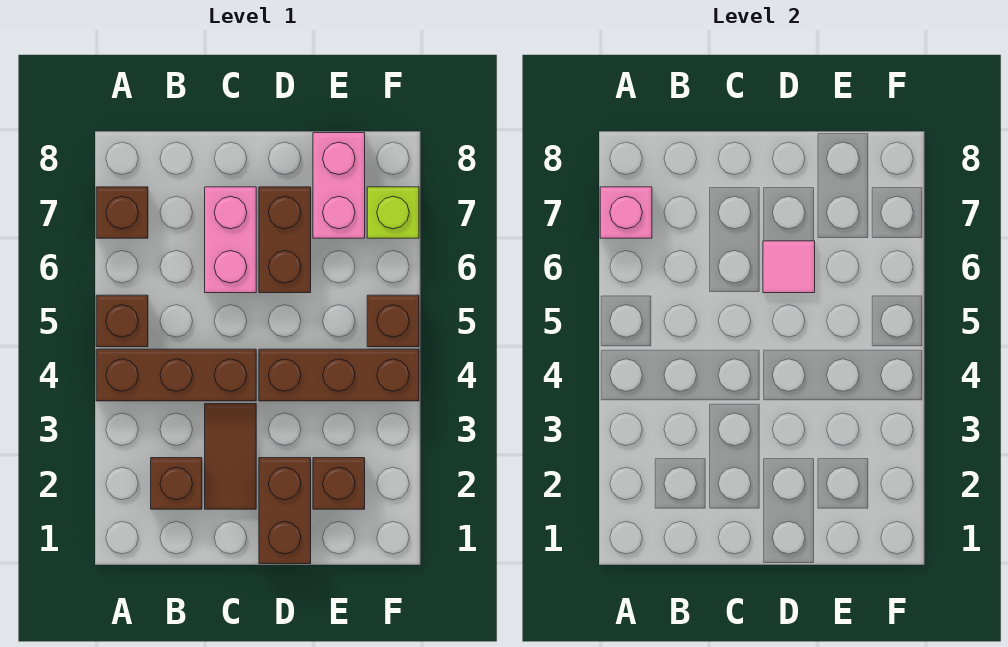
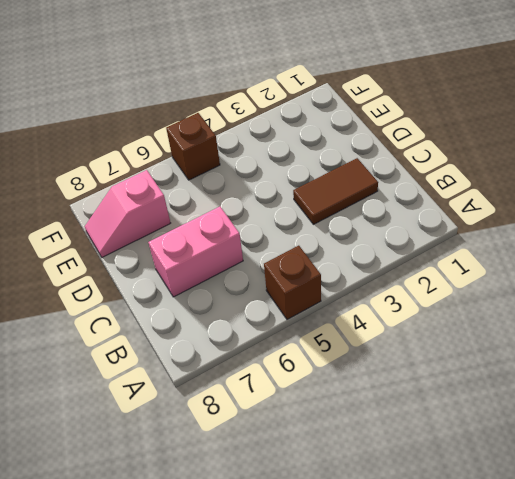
pink 1x2 slope [85,170,170,257] -> pink 1x2 brick [313,133,365,238]
none -> brown 1x3 brick [96,349,256,401]
none -> brown 1x1 brick [96,187,148,238]
none -> brown 1x1 brick [151,458,202,509]

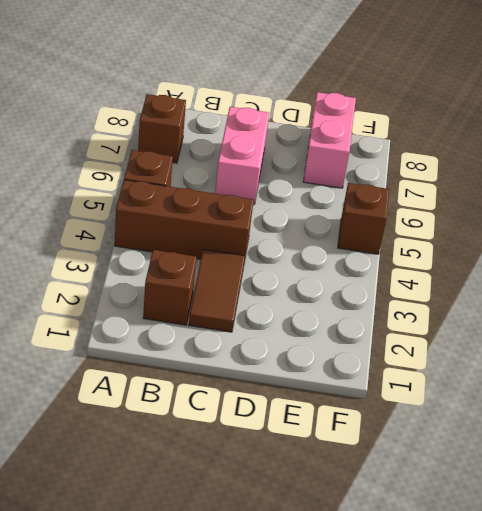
none -> brown 1x2 brick [259,458,311,564]
none -> brown 1x3 brick [259,349,419,401]
none -> brown 1x2 brick [259,187,311,293]

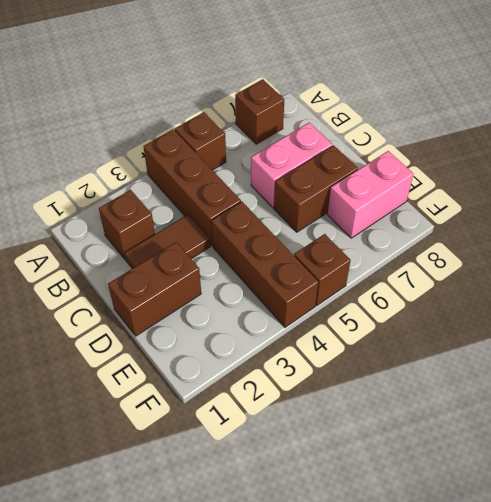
none -> brown 1x1 brick [313,458,365,509]
none -> lime 1x1 brick [367,187,419,238]
none -> pink 1x1 brick [600,187,652,238]

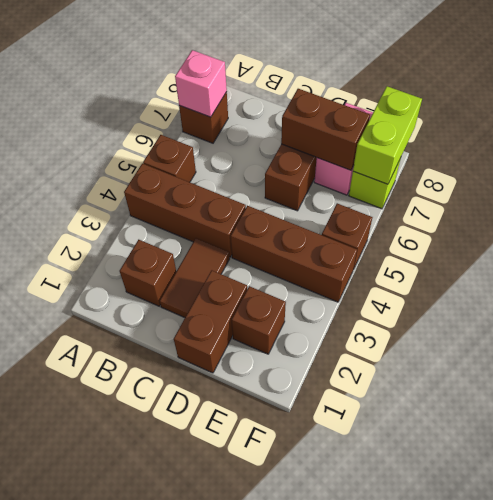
brown 1x2 brick [281,89,370,170] -> none
lime 1x2 brick [353,86,422,184] -> none
none -> pink 1x2 brick [205,187,256,293]
none -> pink 1x1 tile [763,241,815,293]

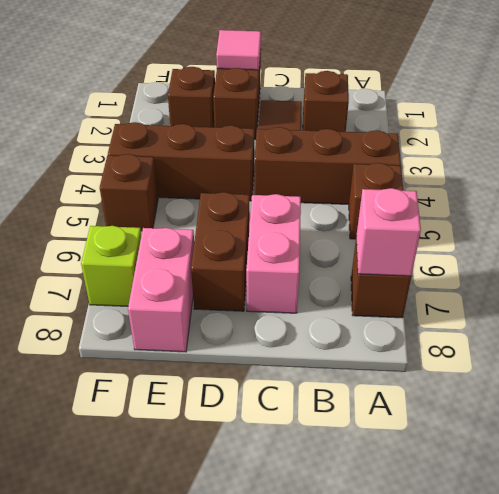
pink 1x1 tile [216,30,261,70] -> pink 1x1 tile moved to [763,241,815,293]

